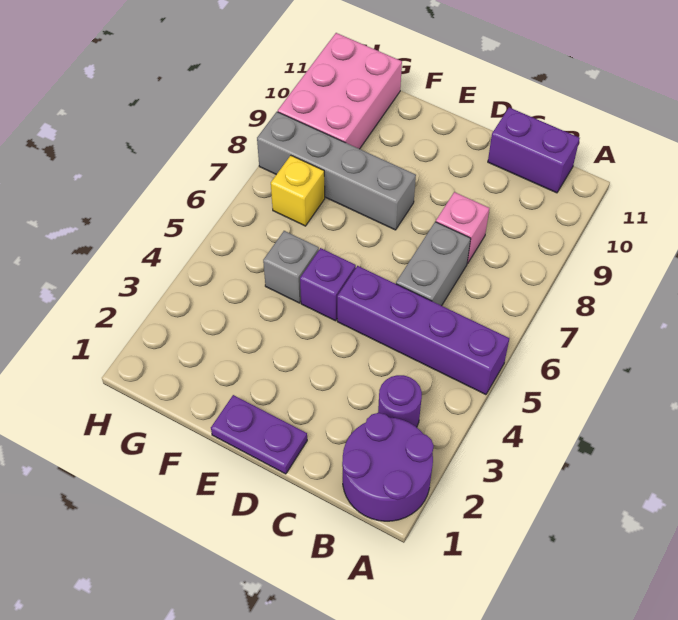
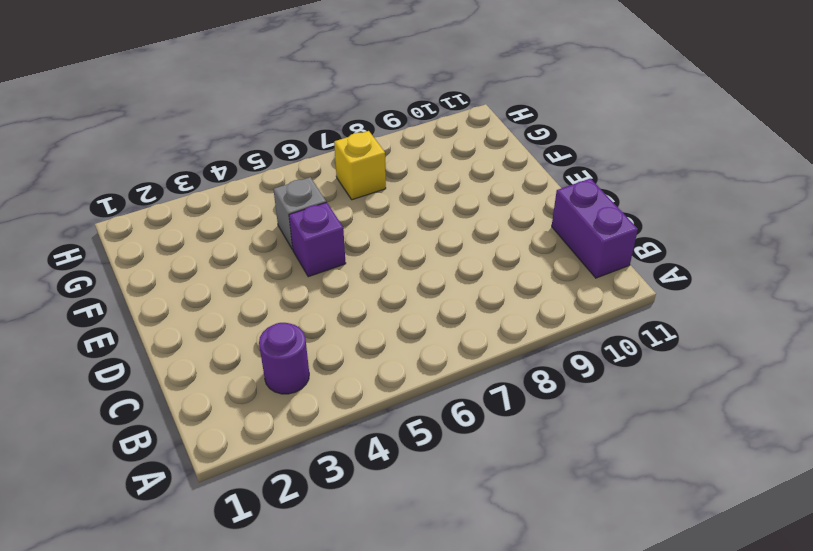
none -> purple 2x2 round brick [342,413,434,521]
none -> purple 1x4 brick [337,266,509,395]
none -> grey 1x2 brick [396,222,471,306]

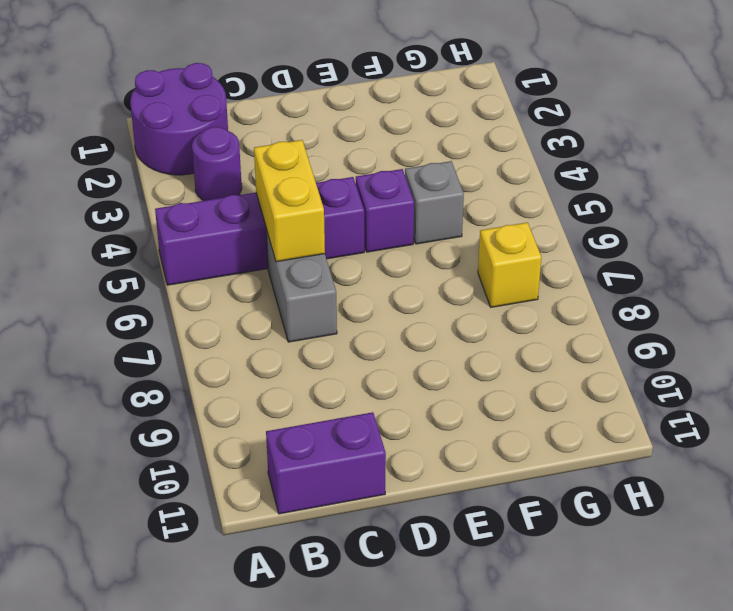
yellow 1x2 brick [254,140,325,262] -> none
none -> pink 1x1 brick [436,192,489,264]
none -> purple 1x2 plate [211,395,307,474]
none -> grey 1x4 brick [257,112,416,230]

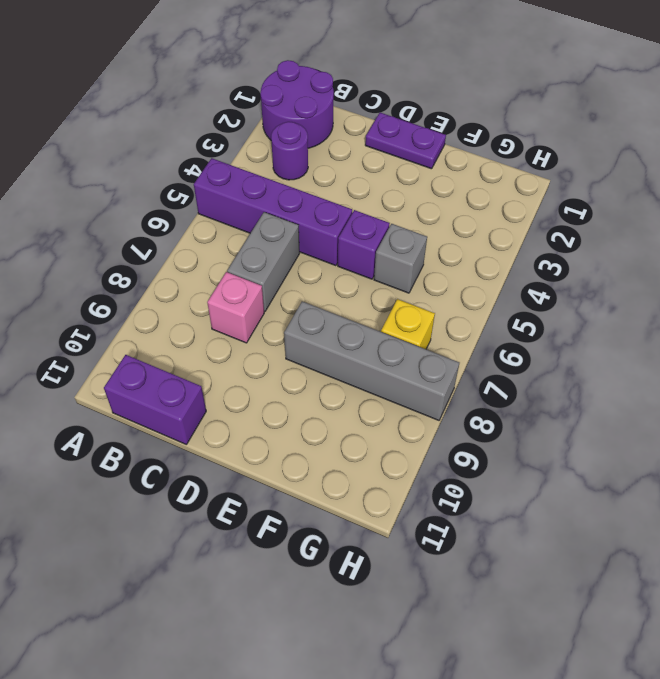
none -> pink 2x3 brick [278,33,402,149]

